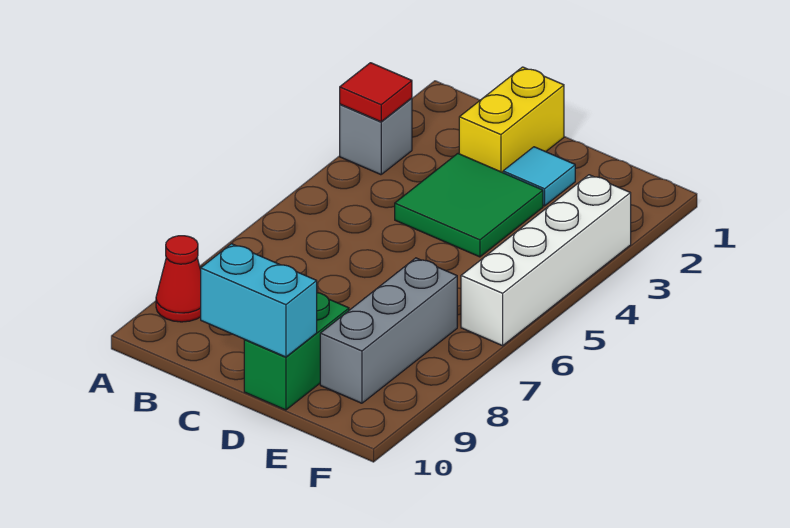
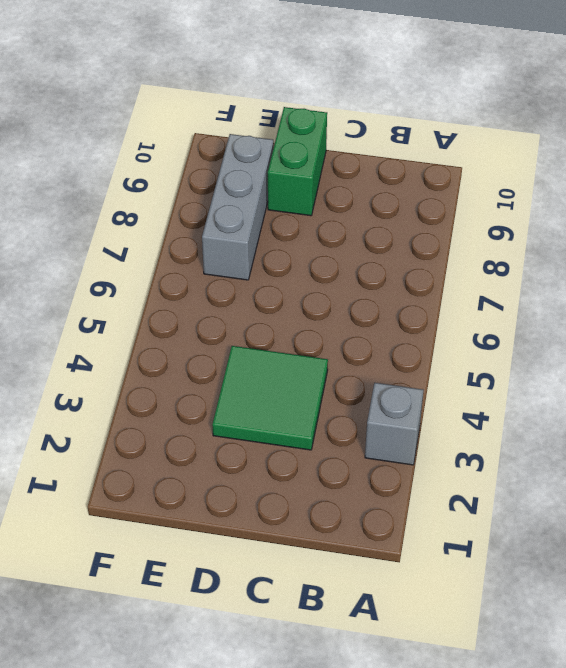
none -> red 1x1 cone [156,236,201,322]
none -> yellow 1x2 brick [459,67,564,173]

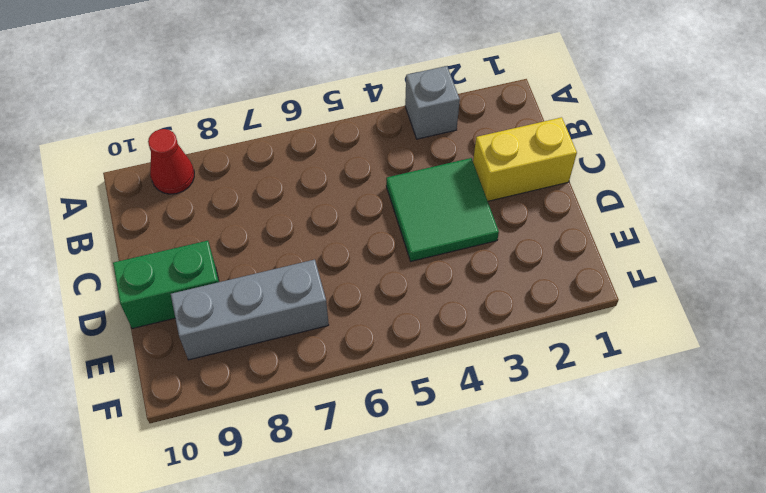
none -> cyan 1x1 tile [503,147,575,206]
none -> white 1x4 brick [461,175,631,346]

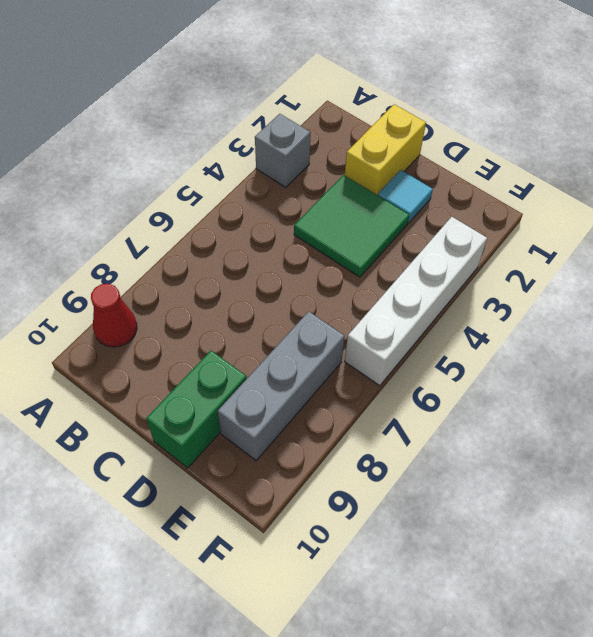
none -> red 1x1 tile [340,63,412,122]
none -> cyan 1x2 brick [201,244,317,357]

